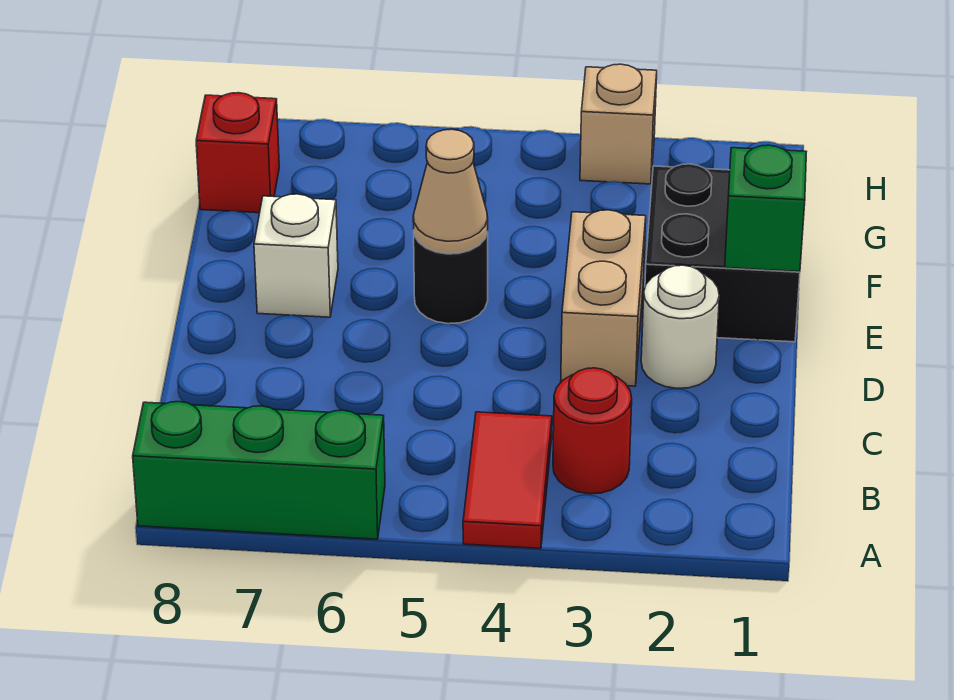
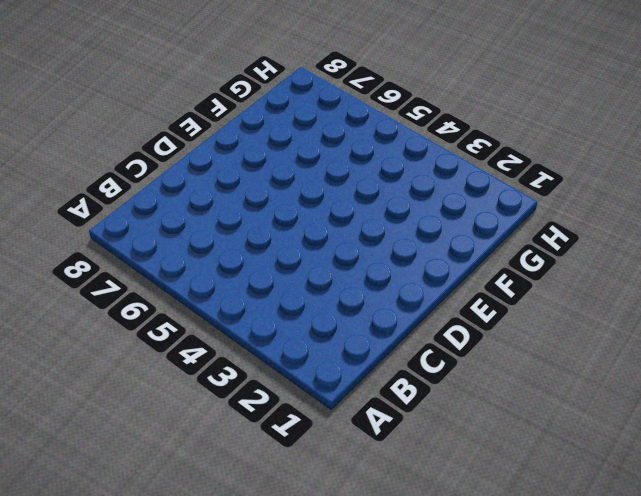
none -> red 1x2 tile [463,412,552,549]
none -> green 1x3 brick [133,402,385,539]
none -> red 1x1 round brick [553,368,632,494]

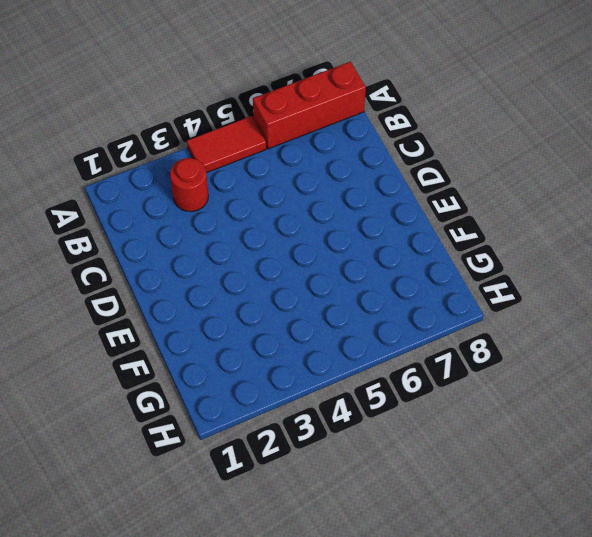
red 1x2 tile [187,116,266,173] -> red 1x2 tile turned to [463,412,552,549]
red 1x3 brick [253,62,366,149] -> green 1x3 brick [133,402,385,539]
none -> white 1x1 round brick [641,265,719,388]
none -> tan 1x2 brick [561,210,646,386]
none -> black 2x2 brick [645,164,800,342]

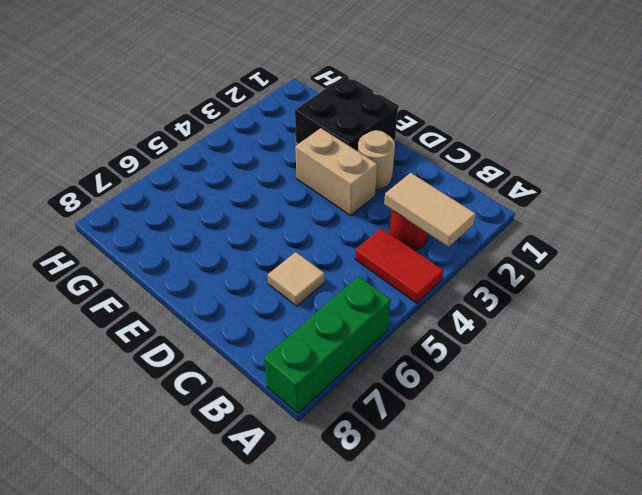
tan 1x2 tile [384,173,476,247] -> none
tan 1x1 tile [268,252,324,306] -> none
tan 1x1 round brick [358,130,395,190] -> white 1x1 round brick [641,265,719,388]
none -> black 1x1 round brick [414,233,488,324]
none -> white 1x1 brick [254,194,338,317]
none -> red 1x1 brick [196,93,279,213]

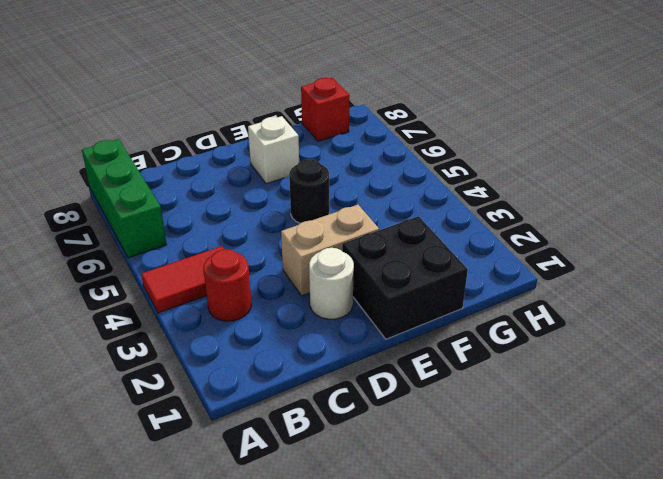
none -> tan 1x1 brick [580,64,657,184]
none -> green 1x1 brick [725,145,806,272]
none -> tan 1x1 cone [413,129,488,253]

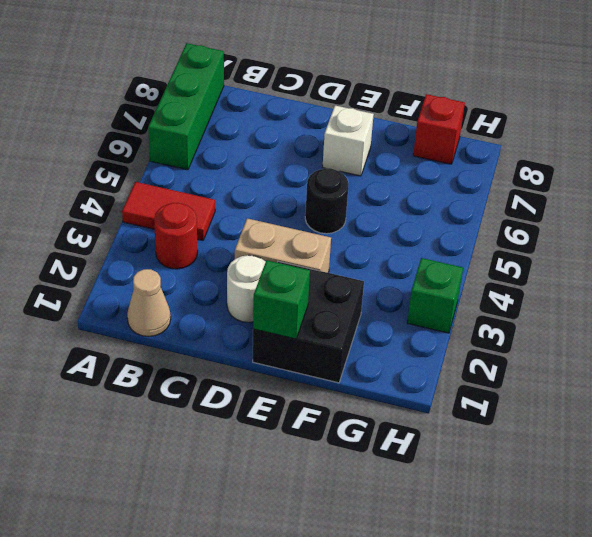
tan 1x1 cone [127,269,171,336] -> tan 1x1 cone moved to [413,129,488,253]
green 1x1 brick [407,258,463,333] -> tan 1x1 brick [580,64,657,184]

